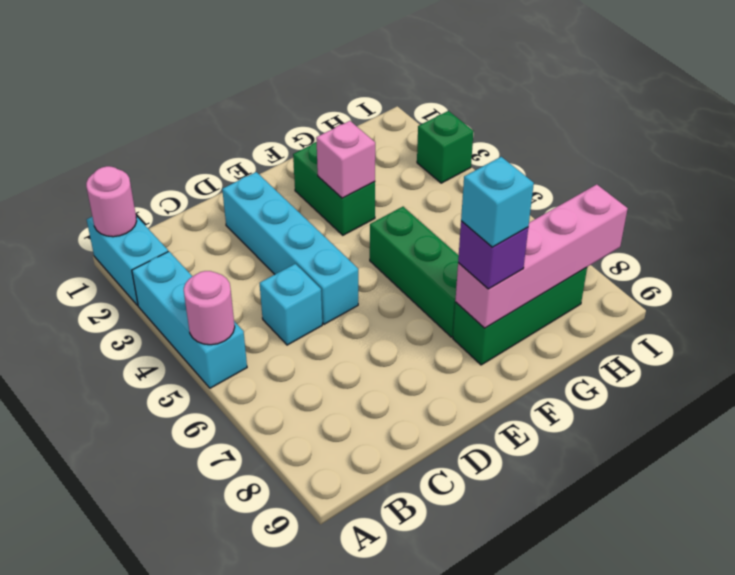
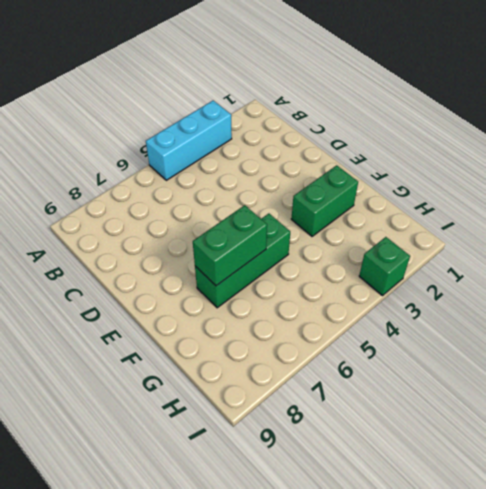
green 1x2 brick [193,205,267,286] -> none
none -> cyan 1x2 brick [87,216,168,305]
none -> cyan 1x1 brick [260,264,322,345]
none -> cyan 1x4 brick [222,172,358,324]

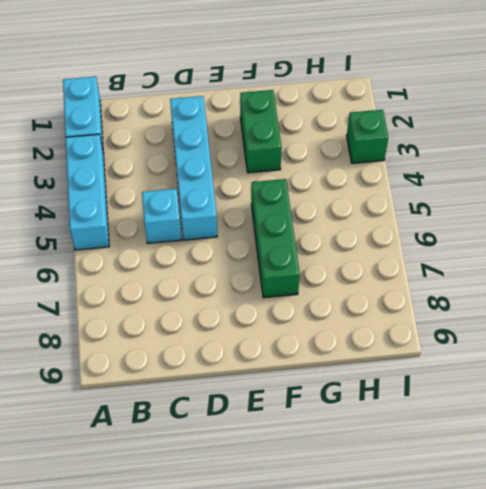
none -> green 1x3 brick [453,268,587,365]
none -> pink 1x1 round brick [86,166,137,237]
none -> pink 1x1 round brick [184,271,235,345]

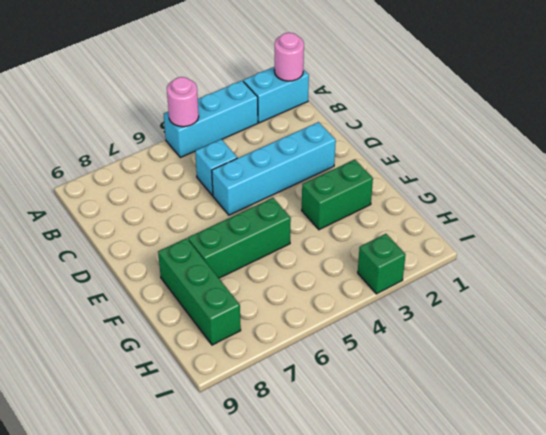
none -> pink 1x1 brick [316,121,375,198]
none -> pink 1x4 brick [455,184,628,328]
none -> purple 1x1 brick [458,221,528,289]

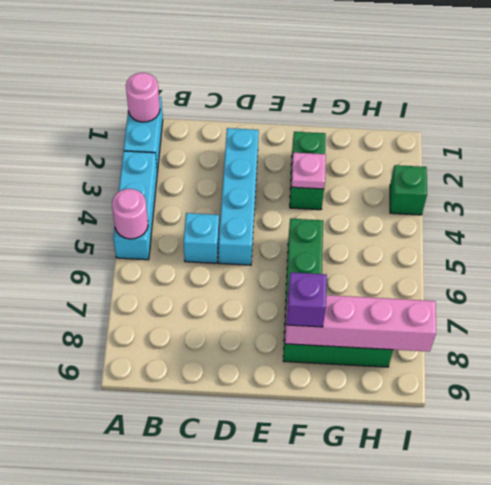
pink 1x1 plate [292,153,326,189] -> pink 1x1 brick [316,121,375,198]
none -> cyan 1x1 brick [461,157,534,247]

